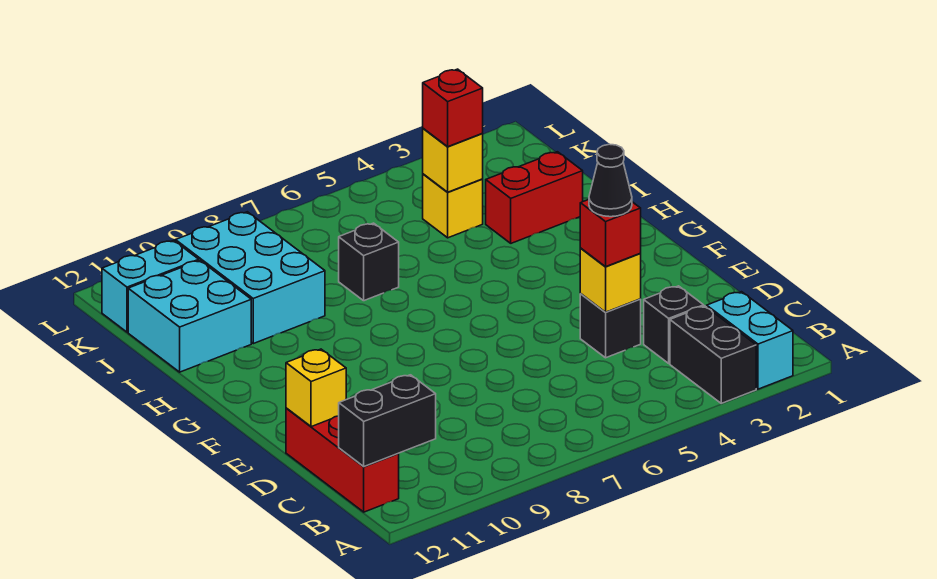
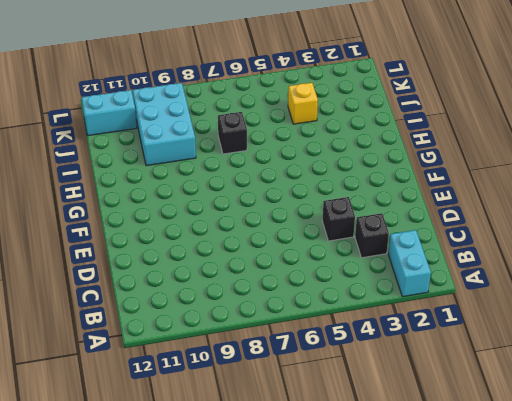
none -> black 1x2 brick [670,306,756,403]
none -> red 1x3 brick [286,408,399,512]
none -> red 1x2 brick [486,152,583,243]

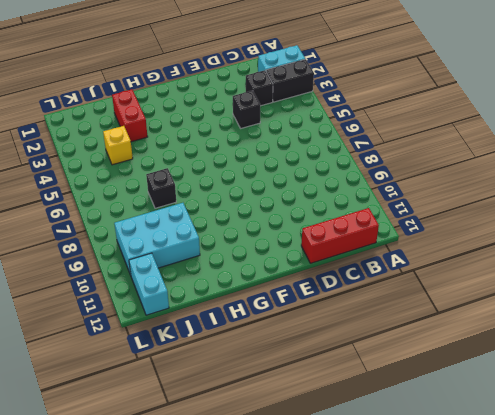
none -> cyan 2x2 brick [128,261,251,372]
none -> black 1x2 brick [339,375,436,467]
none -> yellow 1x1 brick [580,249,641,312]

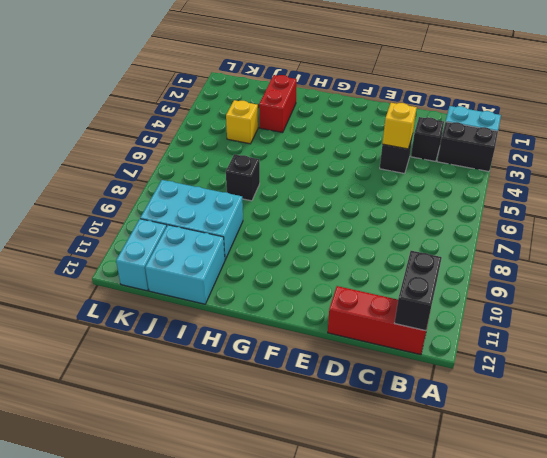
none -> yellow 1x1 brick [286,349,346,427]
none -> yellow 1x1 brick [423,128,483,192]
none -> red 1x1 brick [580,200,641,267]

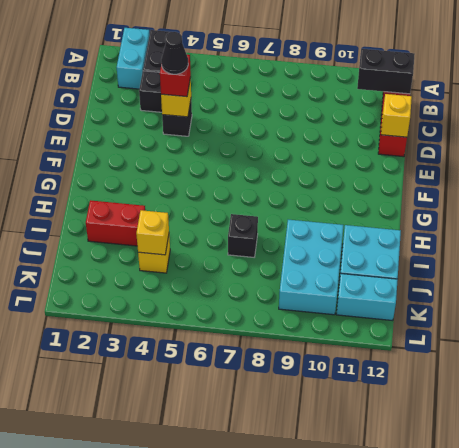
none -> red 1x1 brick [423,69,483,147]

